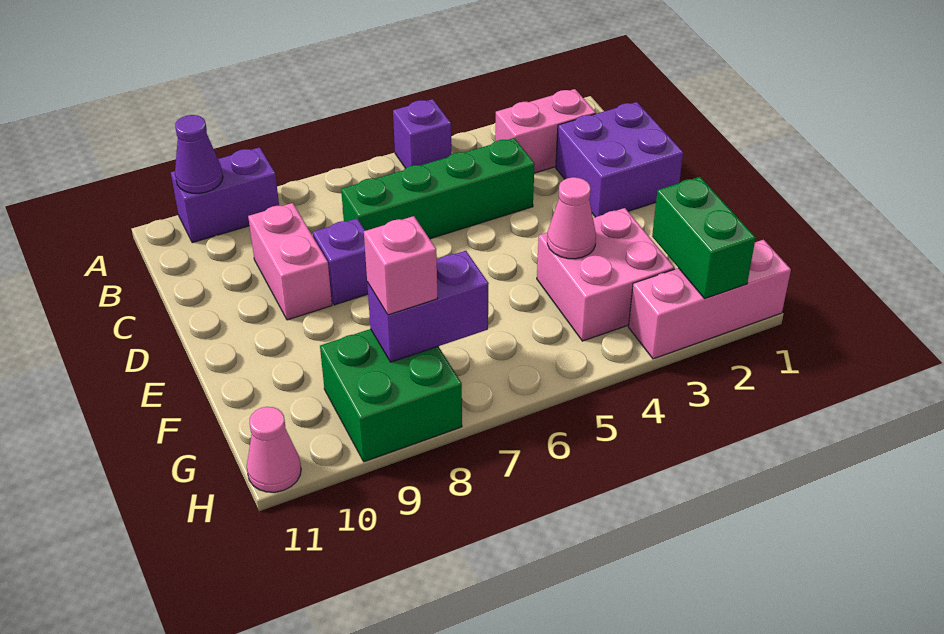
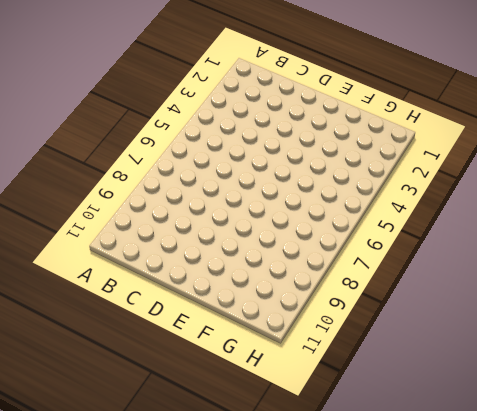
none -> purple 1x1 brick [393,99,451,168]
none -> purple 1x2 brick [171,147,279,243]
none -> pink 1x2 brick [495,89,596,173]

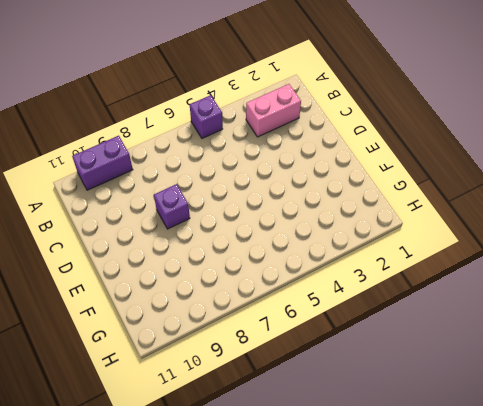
none -> purple 2x2 brick [556,102,683,217]
none -> green 1x4 brick [341,138,535,239]
none -> pink 1x2 brick [248,203,332,320]

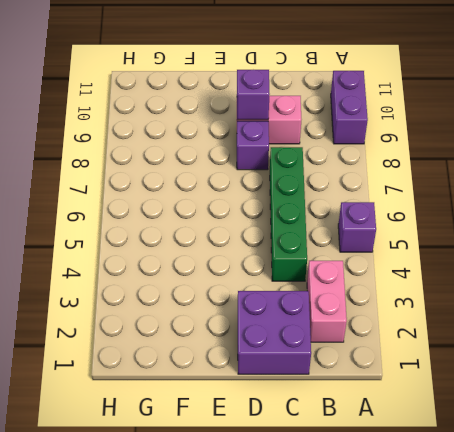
purple 1x1 brick [237,70,269,120] -> none
none -> pink 2x2 brick [537,208,675,341]
none -> green 2x2 brick [320,329,462,462]
none -> pink 1x3 brick [628,240,791,359]

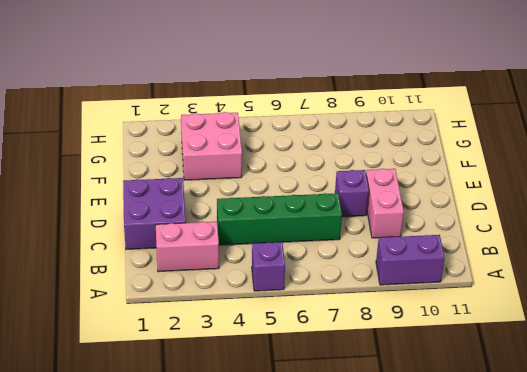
none -> green 2x2 brick [320,329,462,462]
none -> pink 1x3 brick [628,240,791,359]
none -> pink 1x1 cone [247,407,301,492]

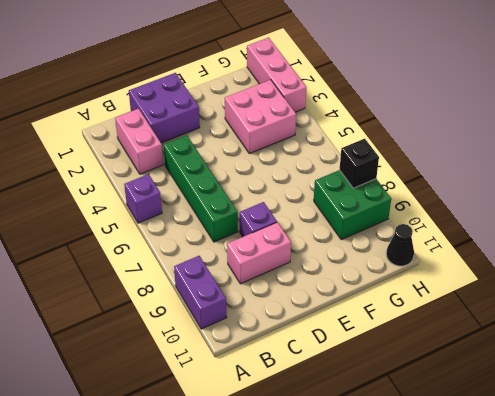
black 1x1 brick [339,139,379,188] -> none
black 1x1 cone [386,224,414,266] -> pink 1x1 cone [247,407,301,492]
none -> purple 1x1 cone [175,115,223,193]
none -> pink 1x1 cone [547,177,596,259]
none -> green 1x2 brick [652,177,756,299]

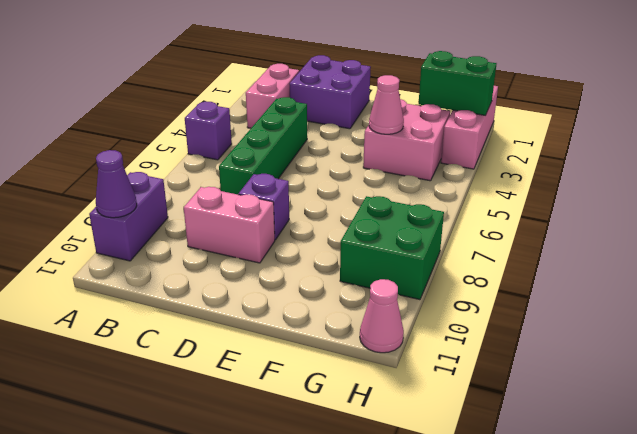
none -> purple 1x2 brick [367,251,489,362]
none -> pink 1x1 brick [364,216,438,315]

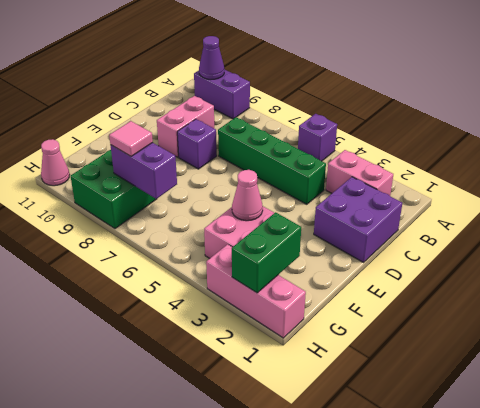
pink 1x1 tile [109,121,153,156] -> pink 1x1 brick [364,216,438,315]

